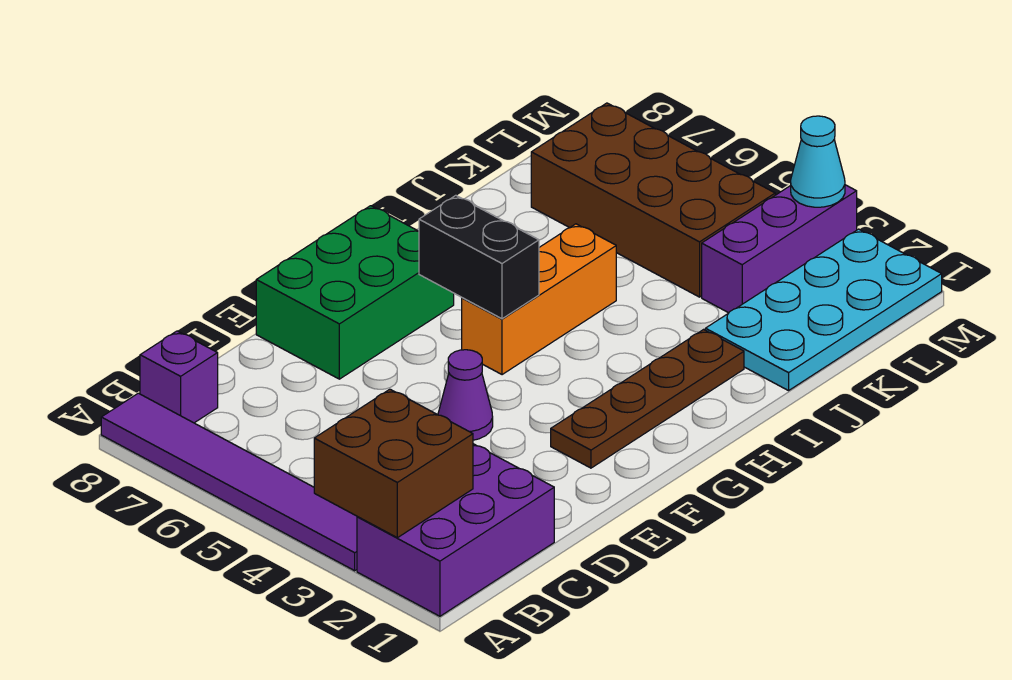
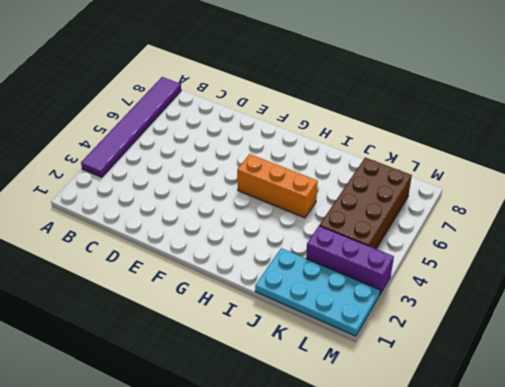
none -> purple 2x3 brick [357,444,554,616]
none -> purple 1x1 brick [140,331,218,423]
none -> purple 1x1 cone [438,350,493,440]

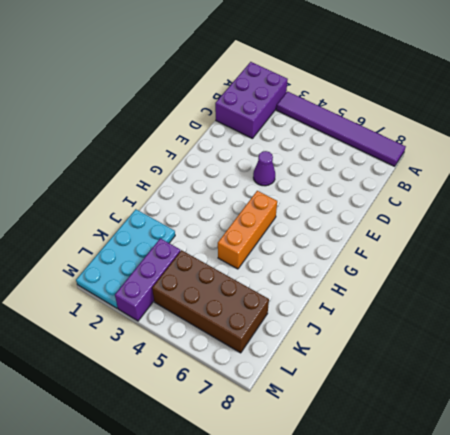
none -> purple 1x1 brick [140,331,218,423]
none -> green 2x3 brick [256,206,454,379]
none -> brown 1x4 plate [551,330,744,468]

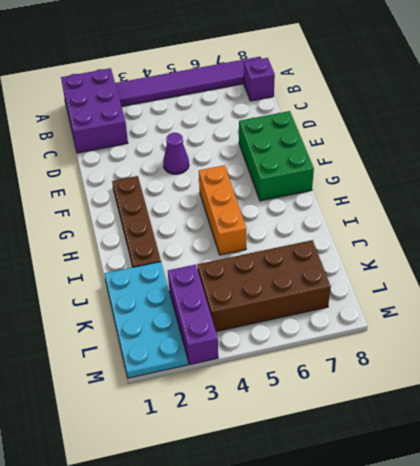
none -> brown 2x2 brick [314,389,473,538]
none -> black 1x2 brick [419,195,539,319]
none -> cyan 1x1 cone [791,116,845,207]

